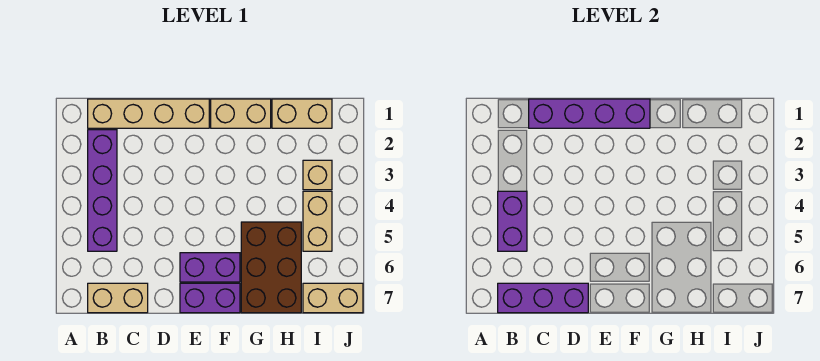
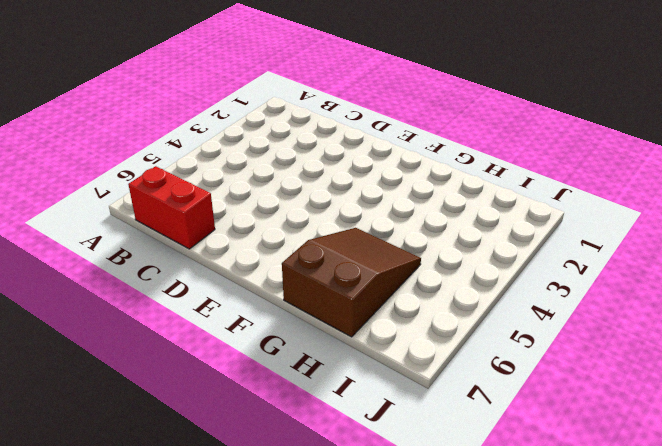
red 1x2 brick [128,166,215,249] -> tan 1x2 brick [88,283,148,313]
brown 2x3 slope [282,228,421,337] -> brown 2x3 brick [241,222,301,313]
none -> tan 1x4 brick [88,99,209,128]
none -> purple 1x4 brick [88,130,117,251]
none -> purple 1x2 brick [180,253,240,282]

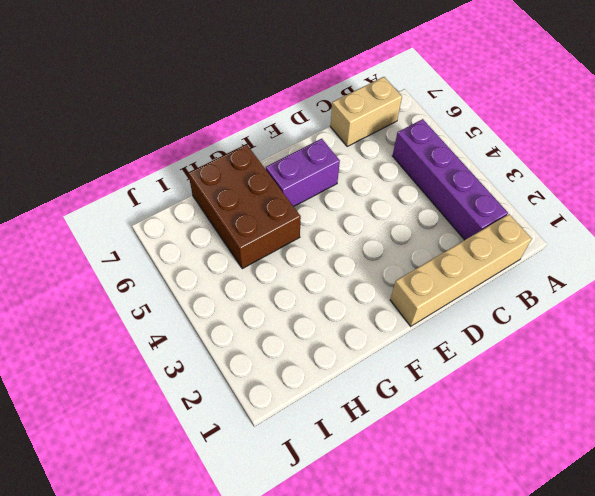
none -> purple 1x2 brick [180,283,240,313]
none -> tan 1x2 brick [211,99,271,128]
none -> tan 1x2 brick [272,99,332,128]

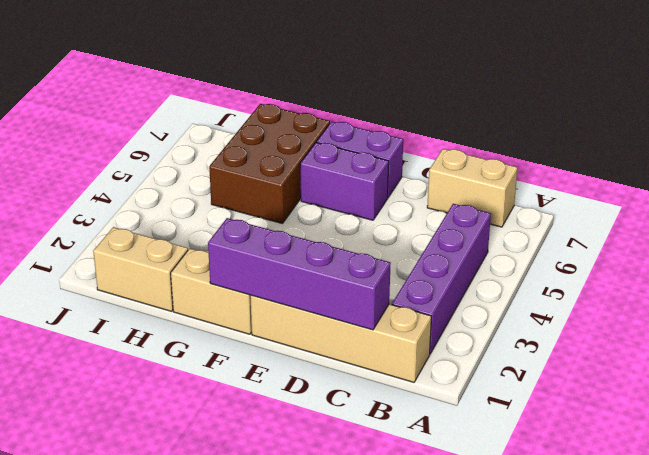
none -> tan 1x1 brick [303,160,332,190]
none -> tan 1x2 brick [303,191,332,251]
none -> tan 1x2 brick [303,283,363,313]

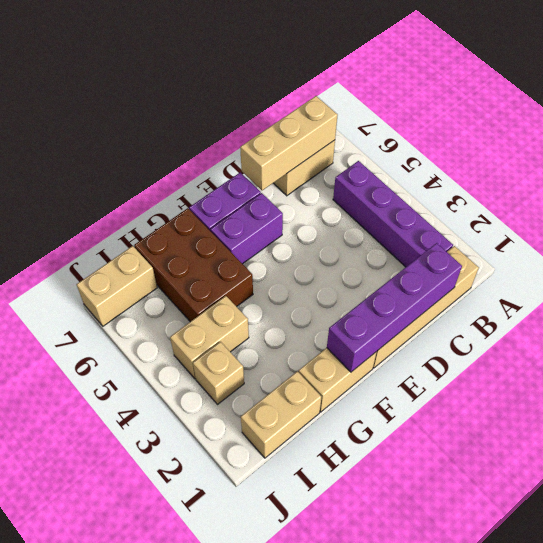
tan 1x3 brick [240,96,337,190] -> purple 1x3 brick [498,283,588,313]
tan 1x2 brick [170,296,249,379] -> tan 1x2 brick turned to [303,191,332,251]
none -> purple 1x2 brick [498,191,527,251]

